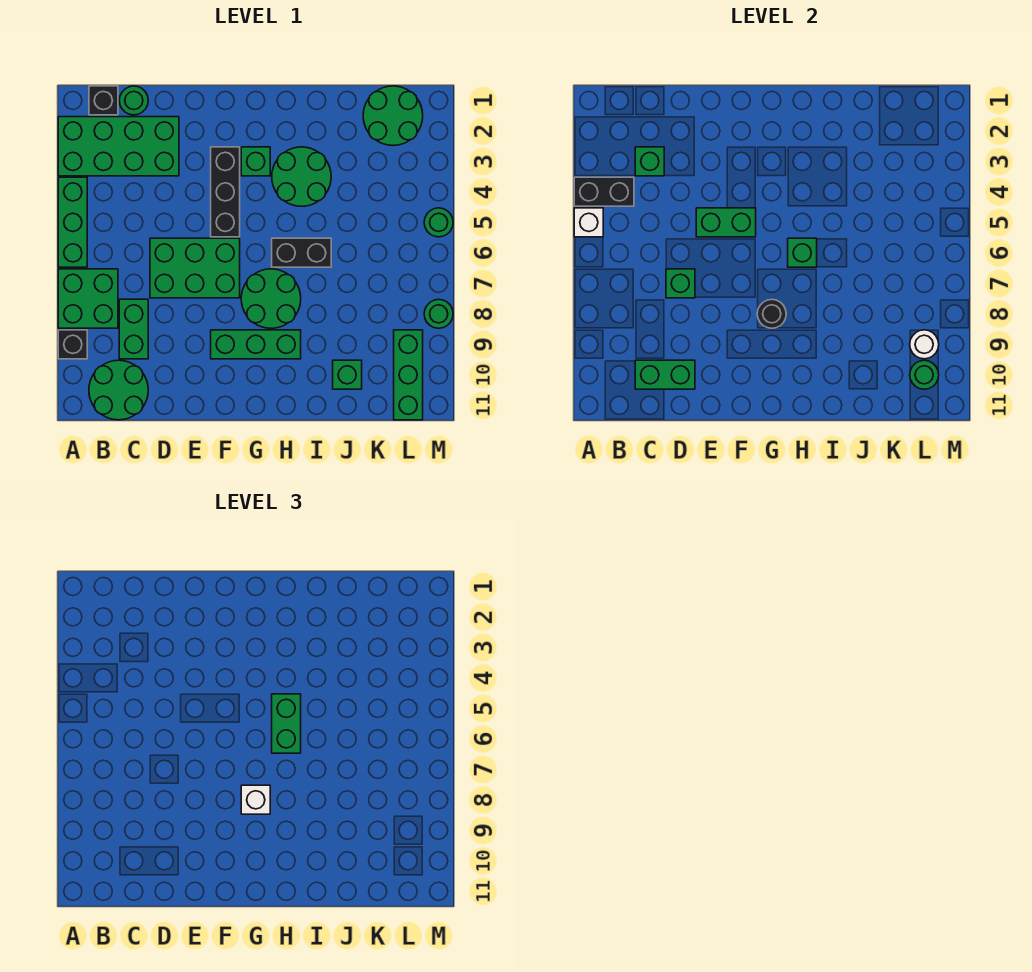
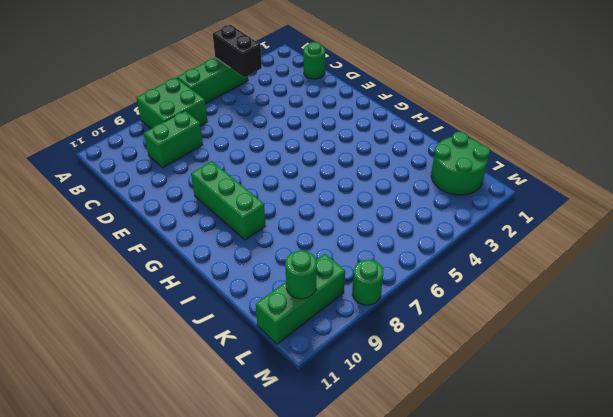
none -> green 2x4 brick [58,117,179,176]
none -> black 1x1 brick [58,330,87,359]
none -> black 1x1 brick [89,86,118,115]
none -> green 2x2 round brick [89,360,148,420]

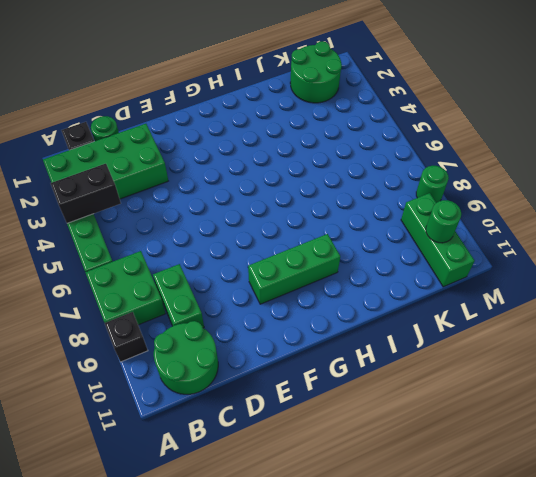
none -> green 2x3 brick [150,238,240,298]
none -> black 1x3 brick [211,147,240,237]
none -> green 1x1 brick [241,147,270,176]
none -> green 2x2 round brick [241,269,301,328]

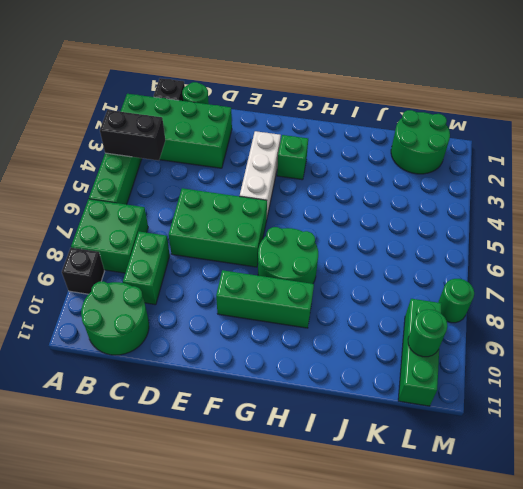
white 1x3 brick [240,131,281,216] -> black 1x3 brick [211,147,240,237]
none -> green 2x2 round brick [272,147,331,206]
none -> black 1x2 brick [272,238,331,267]
none -> green 1x1 brick [333,360,362,389]
none -> green 1x1 round brick [424,208,453,237]

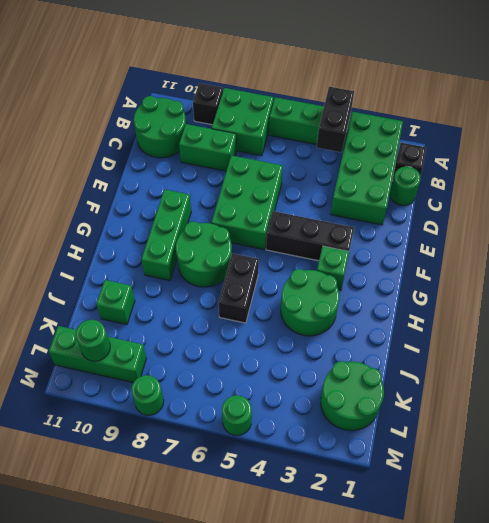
none -> white 1x1 brick [574,208,603,237]
none -> green 1x1 brick [635,147,664,176]
none -> green 1x2 brick [635,360,695,389]
none -> green 1x1 brick [666,269,695,298]

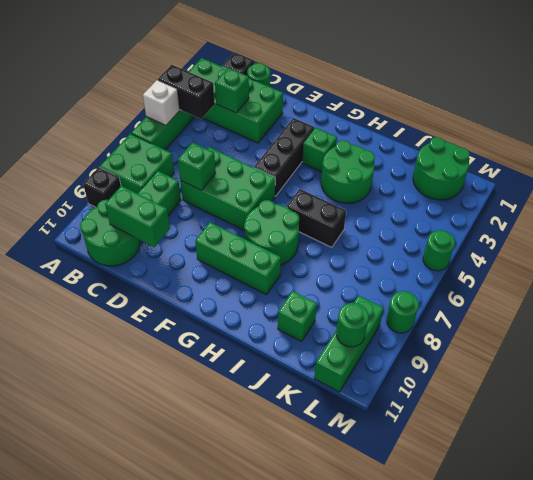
none -> green 1x2 brick [696,208,756,237]
none -> black 1x1 round brick [757,299,786,328]
none -> green 1x1 brick [788,238,817,267]
none -> white 1x1 round brick [910,330,939,359]

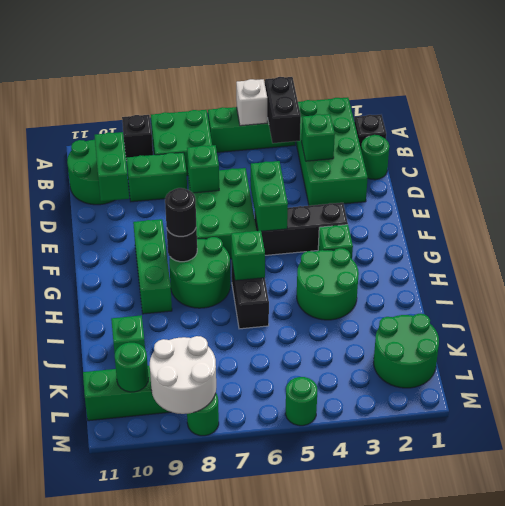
black 1x1 round brick [165,188,196,236] -> white 1x1 brick [241,785,270,814]
white 2x2 round brick [150,336,216,414] -> white 1x1 round brick [910,330,939,359]
none -> green 1x2 brick [272,694,301,753]

